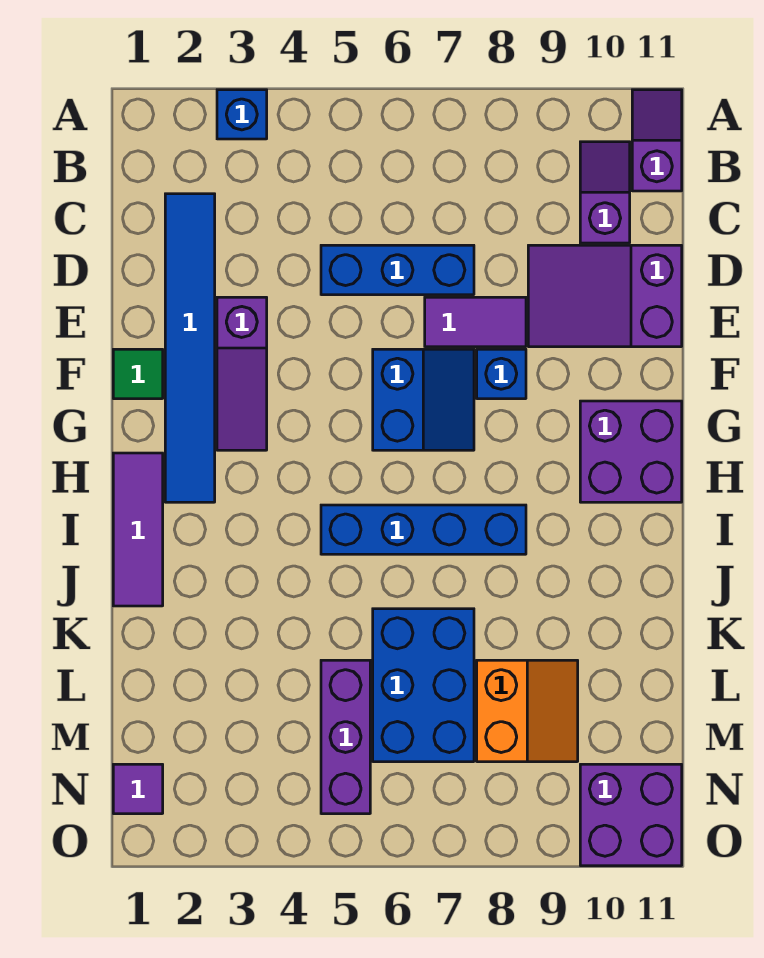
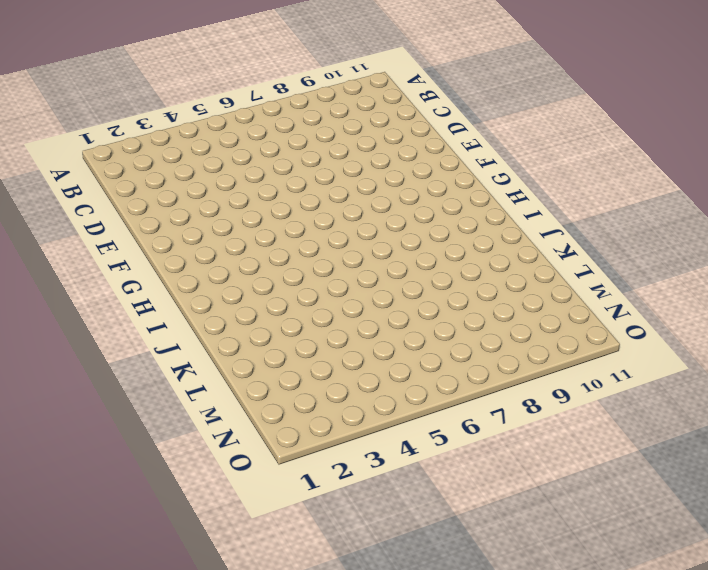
none -> blue 1x1 brick [217,90,267,139]
none -> purple 1x2 slope [632,90,682,191]
none -> purple 1x2 slope [580,142,630,243]

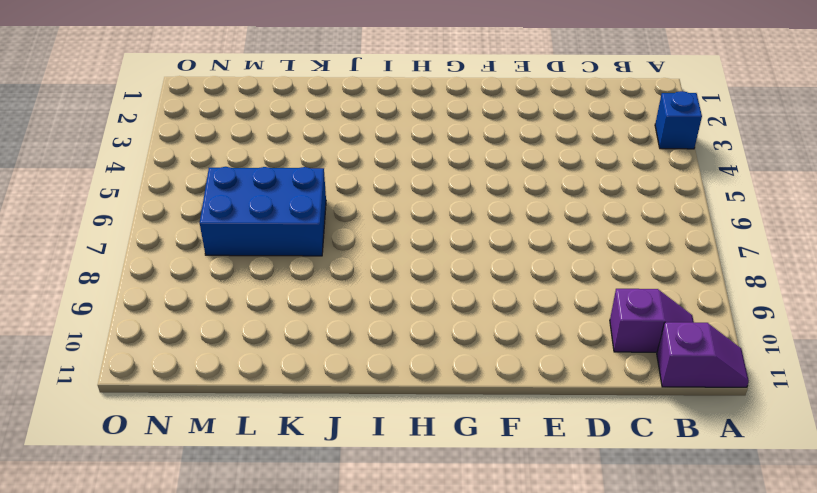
none -> blue 1x6 tile [165,194,215,502]
none -> blue 1x3 brick [321,245,474,295]
none -> purple 2x3 slope [528,245,682,347]

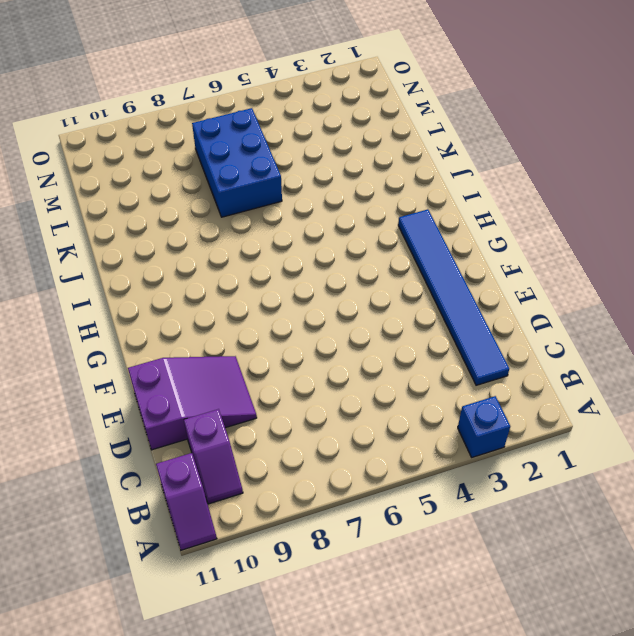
none -> blue 1x3 brick [321,245,474,295]
none -> purple 1x3 slope [217,297,267,450]
none -> purple 1x2 tile [425,297,526,347]

